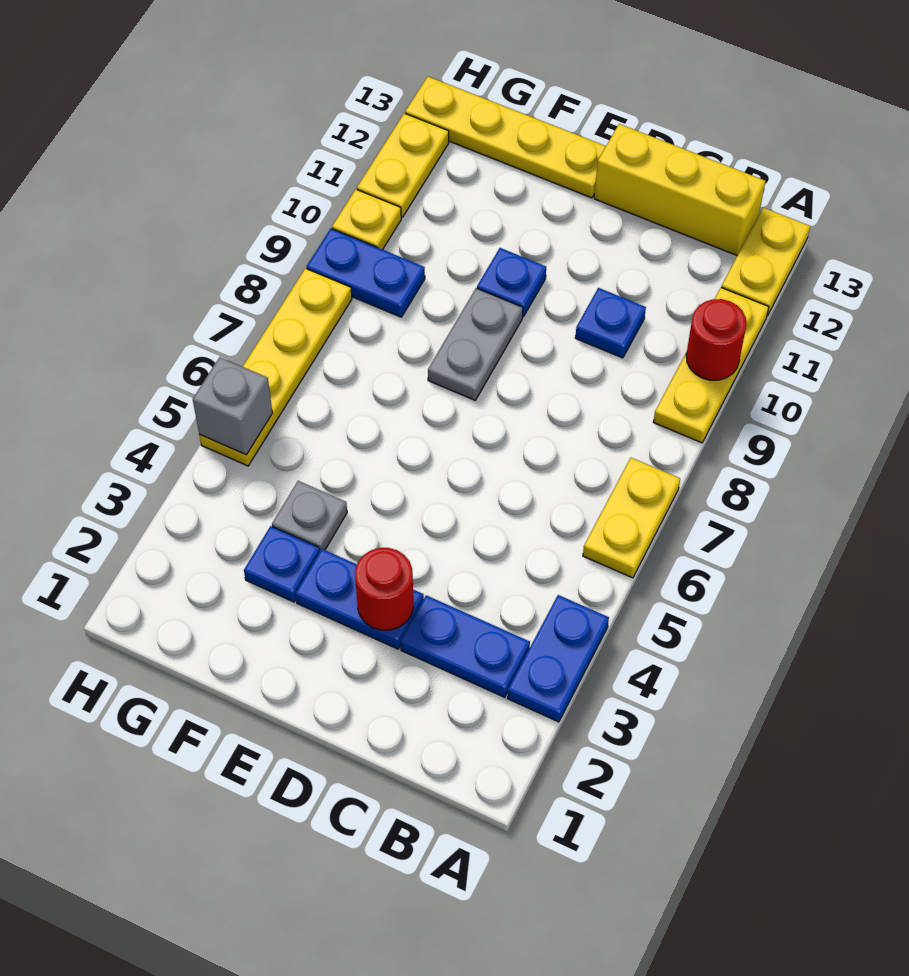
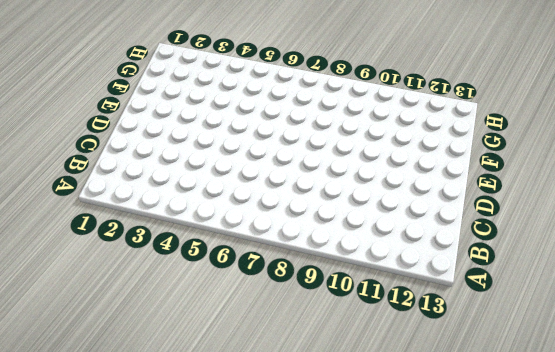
none -> blue 1x2 plate [507,595,609,722]
none -> yellow 1x2 plate [583,458,680,578]
none -> yellow 1x3 plate [654,288,769,443]

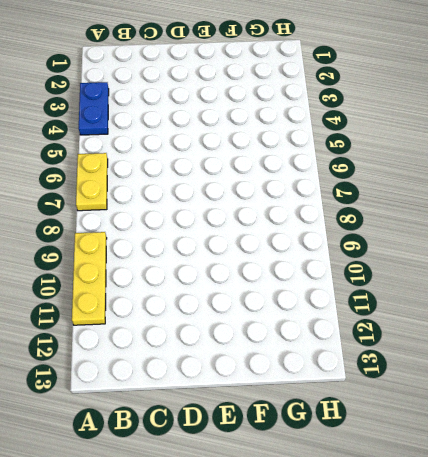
none -> yellow 1x2 plate [721,208,810,316]
none -> blue 1x2 plate [401,595,530,697]
none -> yellow 1x3 brick [594,124,765,256]

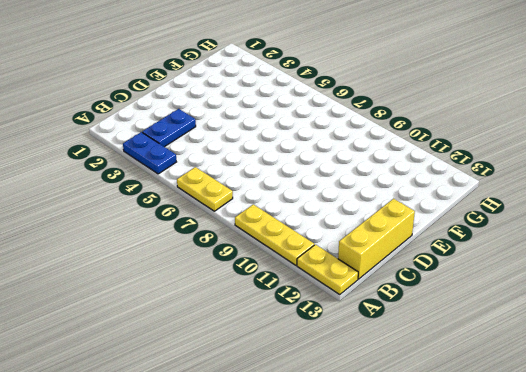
none -> blue 1x1 plate [575,288,646,358]
none -> blue 1x2 plate [296,549,424,649]
none -> grey 1x2 plate [428,288,523,400]

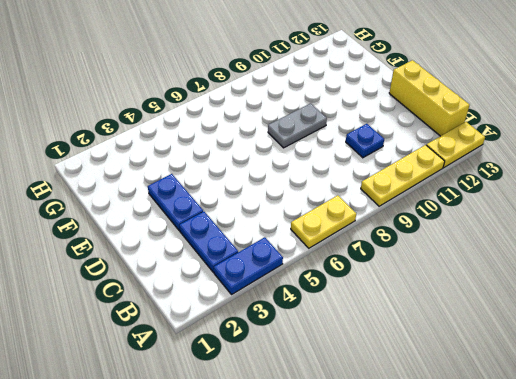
none -> blue 1x1 plate [477,248,546,317]
none -> yellow 1x4 plate [405,77,606,198]
none -> blue 1x1 plate [244,526,320,602]

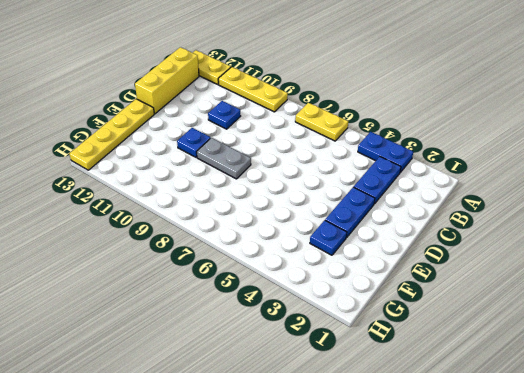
none -> grey 1x1 plate [272,481,347,551]
none -> blue 1x2 plate [306,229,425,317]
none -> yellow 1x4 plate [199,268,352,466]

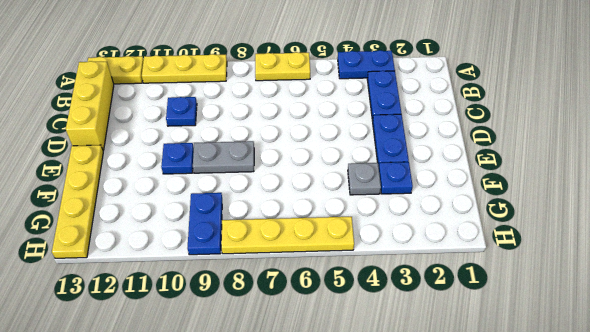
none -> yellow 1x1 plate [332,189,401,250]
none -> yellow 1x2 plate [357,113,449,217]
none -> red 1x1 round brick [686,299,746,380]

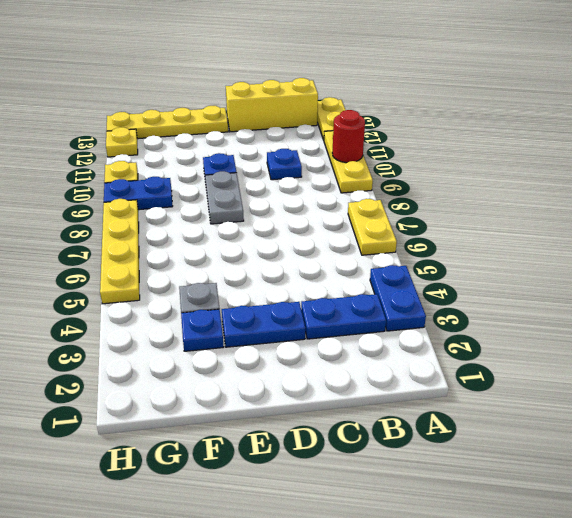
yellow 1x1 plate [106,127,138,157] -> yellow 1x2 plate [357,113,449,217]
none -> red 1x1 round brick [355,548,413,630]
none -> grey 1x1 brick [193,357,272,455]

